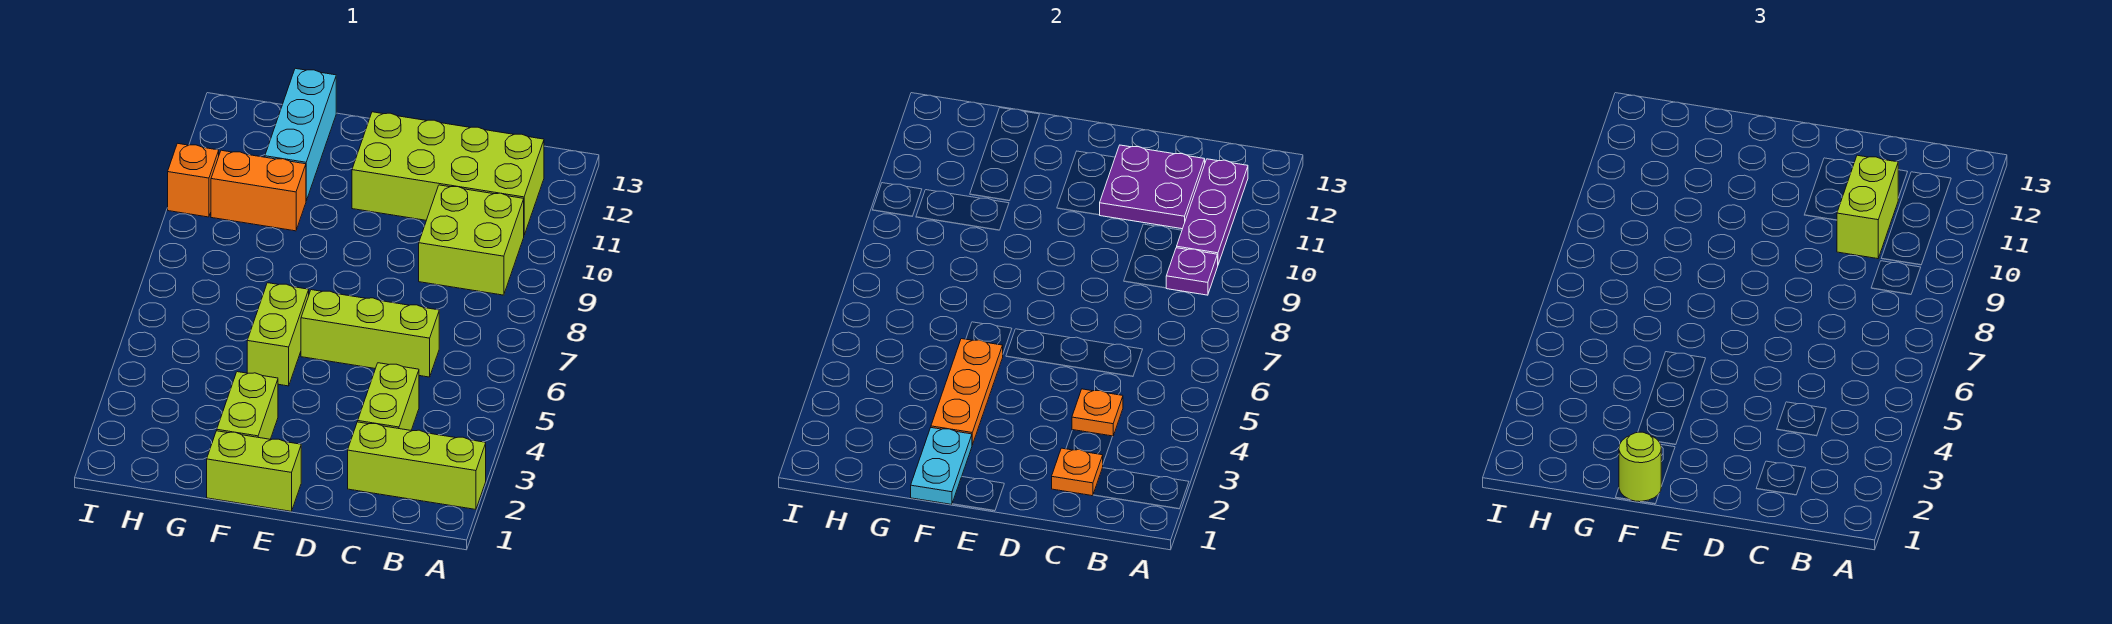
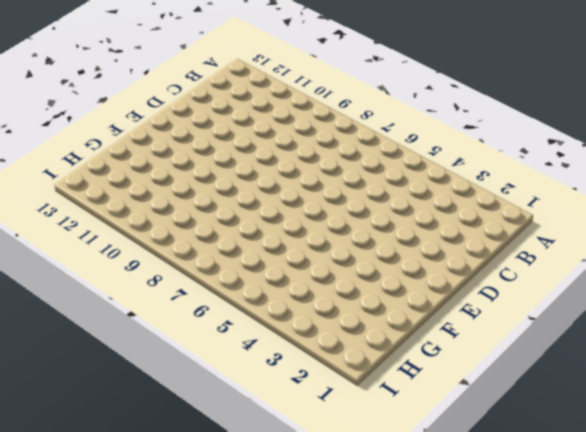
none -> lime 1x3 brick [348,422,486,509]
none -> lime 2x2 brick [419,185,524,295]
none -> lime 2x4 brick [352,112,544,235]

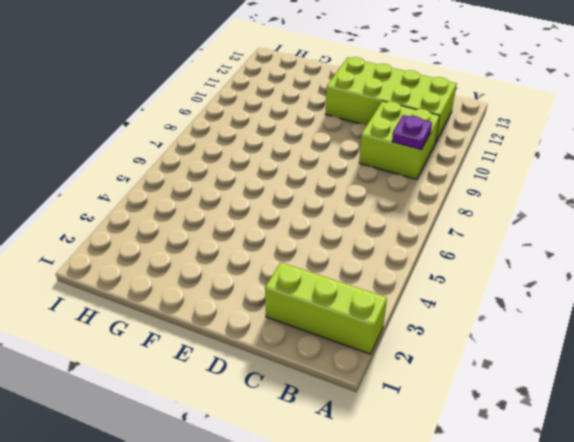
none -> lime 1x2 brick [358,363,419,430]
none -> lime 1x3 brick [301,290,439,377]
none -> lime 1x2 brick [207,431,301,511]

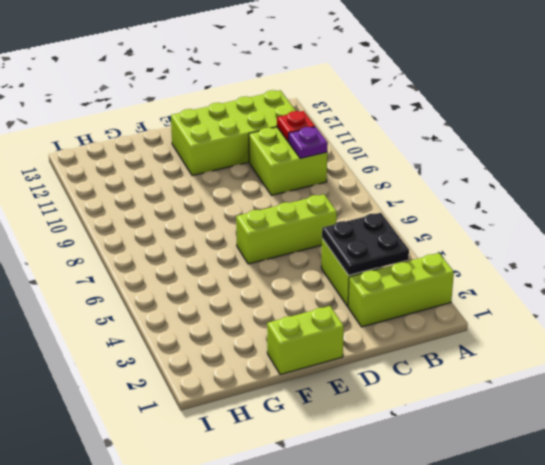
black 2x2 plate [322,213,409,275] -> orange 1x1 plate [1072,389,1123,436]
red 1x1 plate [277,111,315,142] -> purple 1x3 plate [1177,159,1248,264]
none -> lime 1x2 brick [217,372,278,439]
none -> lime 1x2 brick [247,283,309,386]
none -> orange 1x2 brick [211,150,306,231]

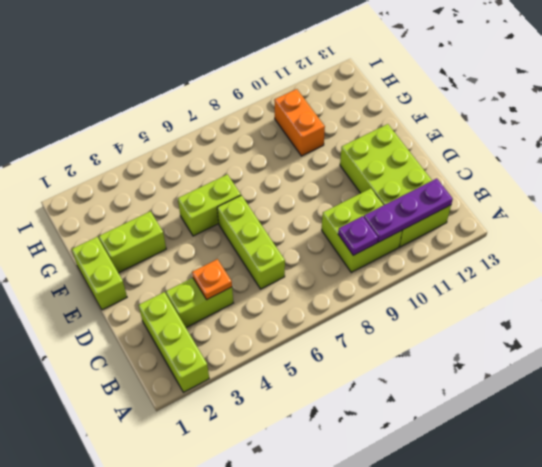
none -> cyan 1x3 brick [265,68,336,201]
none -> orange 1x1 brick [168,143,219,217]
none -> orange 1x1 plate [1052,448,1103,496]

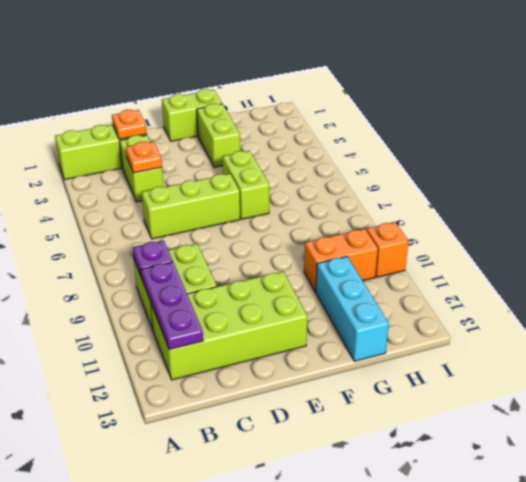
none -> purple 2x2 plate [1100,145,1205,229]
none -> cyan 1x2 plate [911,428,972,504]
none -> orange 1x3 plate [931,339,1003,445]

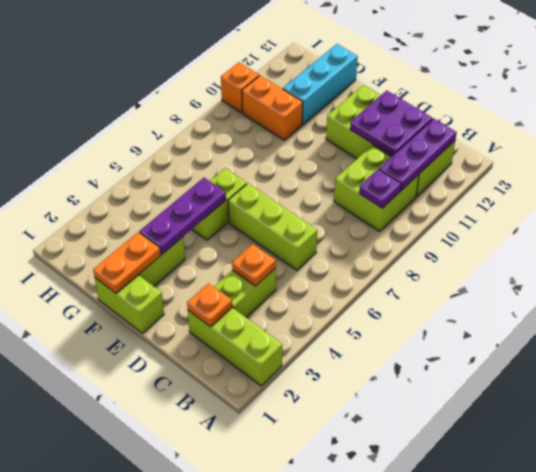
orange 1x2 plate [93,232,161,293] -> cyan 1x2 plate [911,428,972,504]
purple 1x3 plate [139,178,226,254] -> orange 1x3 plate [931,339,1003,445]
none -> lime 1x2 brick [1837,155,1898,259]
none -> lime 1x1 round brick [1619,432,1661,502]

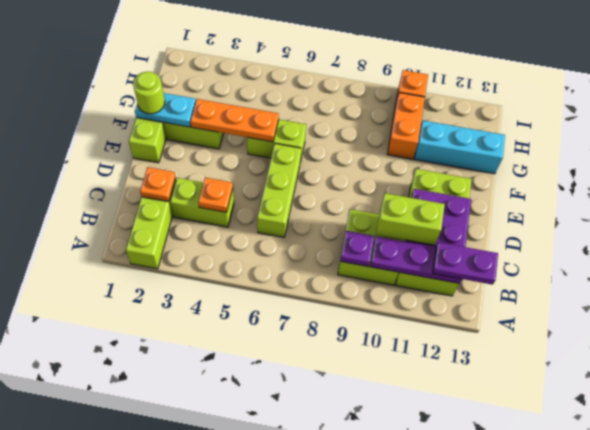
purple 1x2 plate [433,242,498,285] -> none

